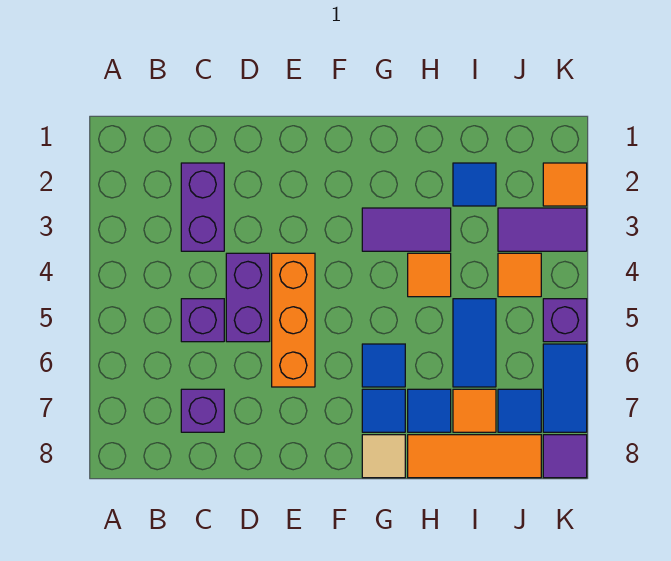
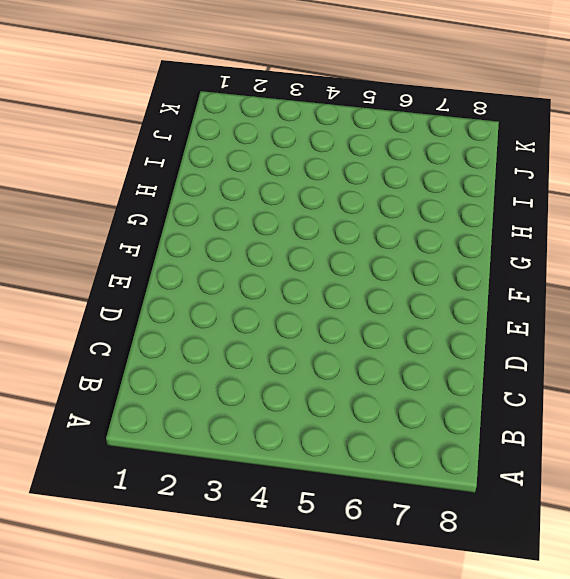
none -> purple 1x2 brick [181,163,224,251]
none -> purple 1x1 brick [181,299,224,342]
none -> purple 1x1 brick [181,389,224,432]

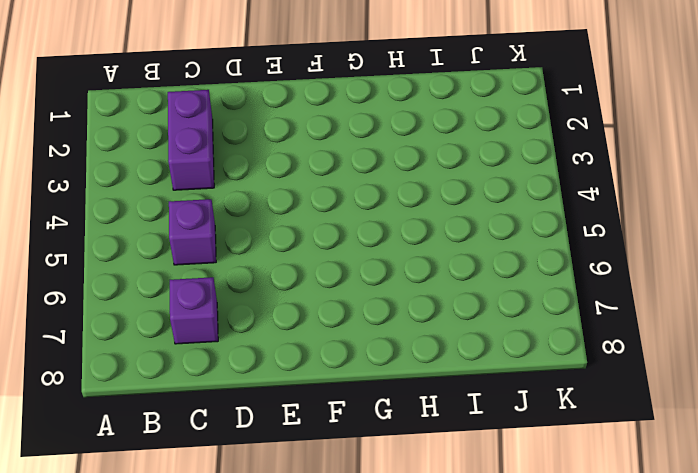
none -> purple 1x2 brick [226,253,270,342]
none -> orange 1x3 brick [272,253,315,387]
none -> purple 1x2 tile [362,208,451,251]

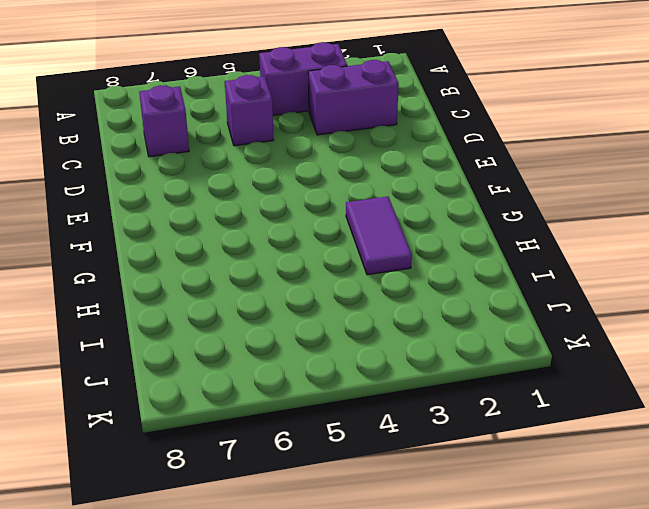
purple 1x2 brick [259,42,347,115] -> purple 1x2 brick moved to [226,253,270,342]
none -> orange 1x3 brick [272,253,315,387]
none -> blue 1x1 tile [362,344,405,387]
none -> blue 1x1 tile [362,389,405,432]

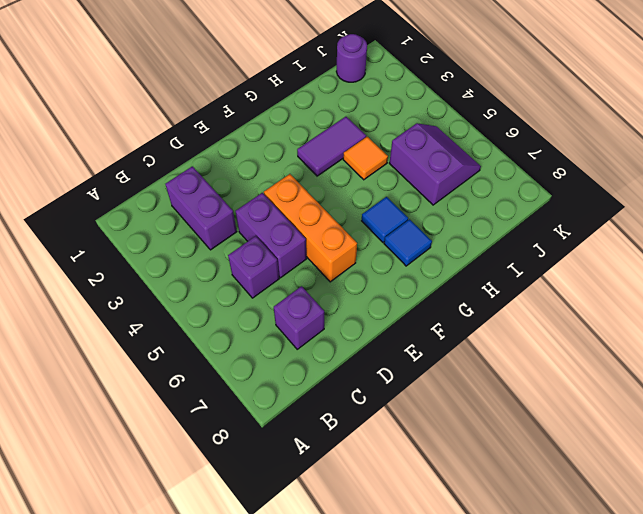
purple 2x2 slope [389,123,481,205] -> blue 1x2 tile [453,299,496,387]
purple 1x1 round brick [336,34,367,82] -> none
none -> tan 1x1 tile [362,435,405,478]
none -> blue 1x1 tile [408,389,451,432]
none -> orange 1x3 tile [408,435,541,478]

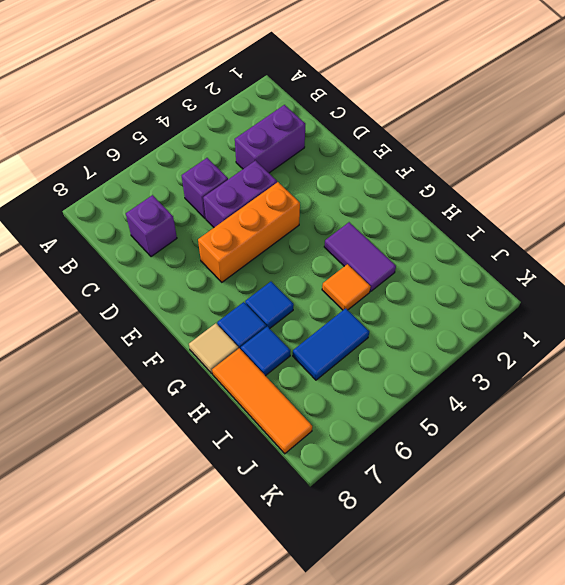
none -> blue 1x1 tile [453,163,496,206]
none -> orange 1x1 tile [453,389,496,432]
none -> purple 1x2 tile [498,208,587,251]

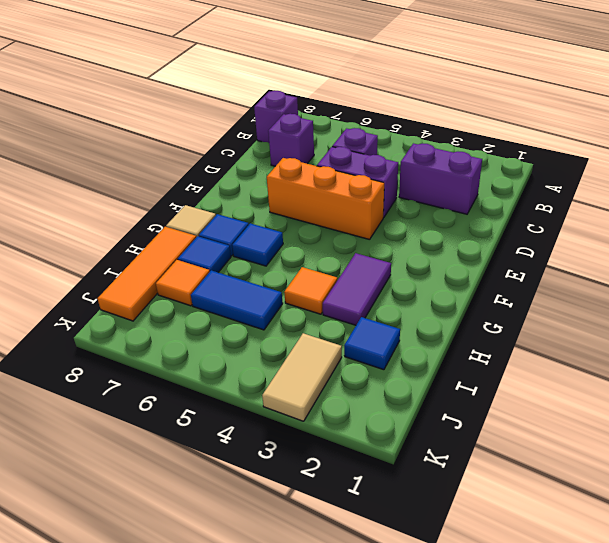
purple 1x1 brick [254,91,298,143] -> purple 1x1 brick moved to [543,299,587,342]
tan 1x2 tile [262,333,342,421] -> purple 1x2 tile [498,208,587,251]
none -> orange 1x1 tile [498,253,541,297]
none -> blue 1x1 tile [498,389,541,432]
none -> orange 1x1 tile [543,163,587,206]

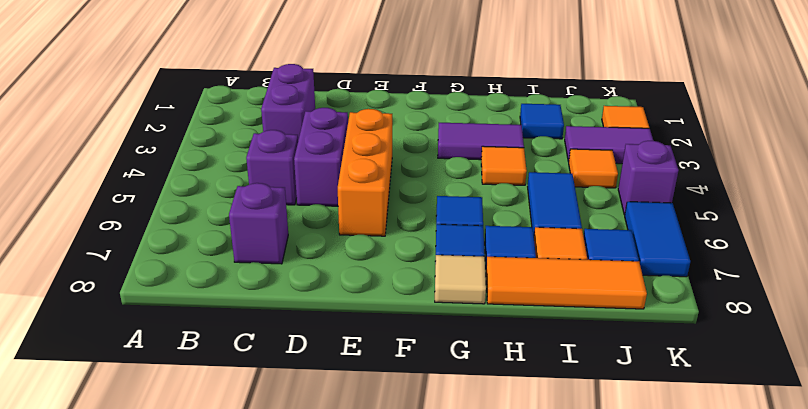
none -> purple 1x1 tile [543,435,587,478]

